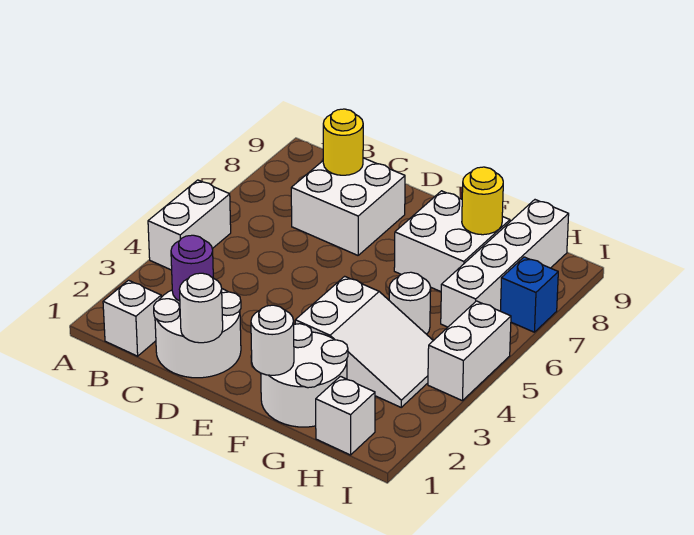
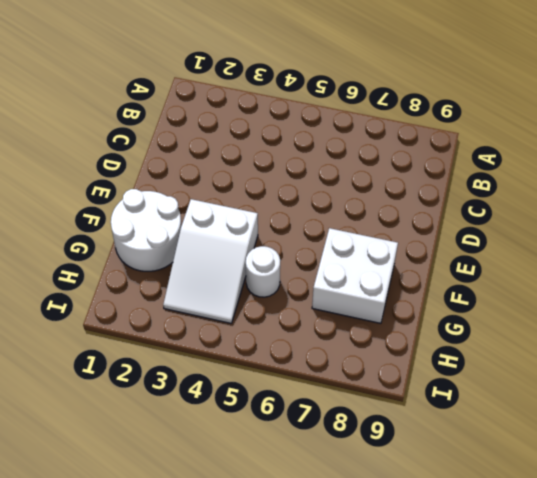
none -> white 1x2 brick [148,180,231,270]
none -> white 1x1 brick [103,280,161,356]
none -> white 2x2 round brick [154,289,241,378]

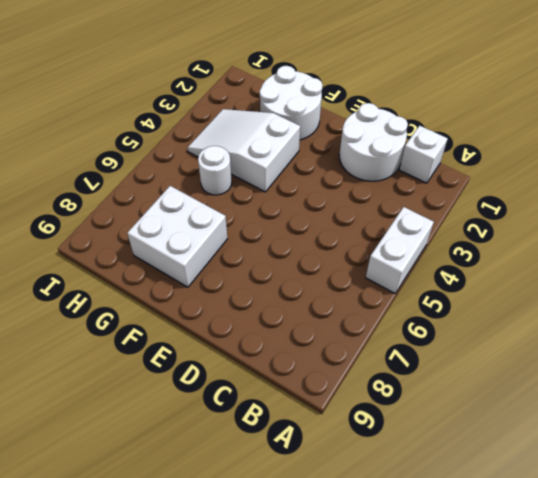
none -> white 2x2 brick [291,158,405,255]
none -> white 1x1 brick [316,376,375,455]
none -> white 1x4 brick [441,200,569,327]

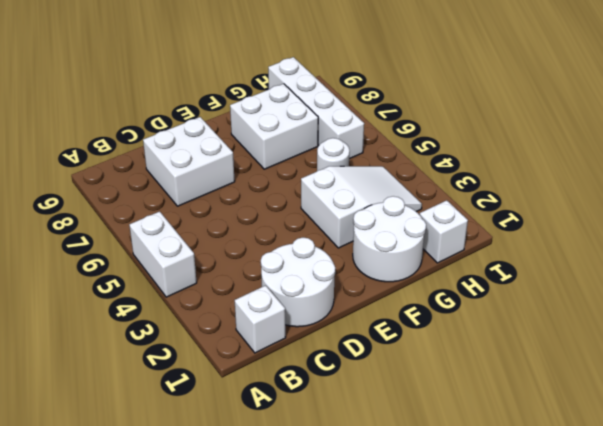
none -> white 1x2 brick [428,301,511,401]
none -> blue 1x1 brick [500,257,558,332]
none -> purple 1x1 round brick [171,235,213,301]

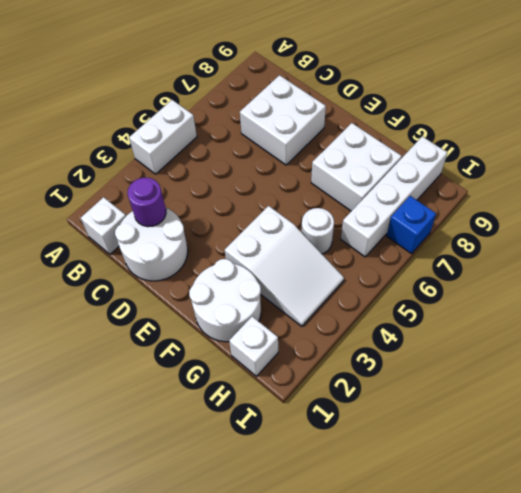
none -> white 1x2 brick [428,301,511,401]
none -> yellow 1x1 round brick [323,109,363,175]
none -> white 1x1 round brick [180,273,223,343]

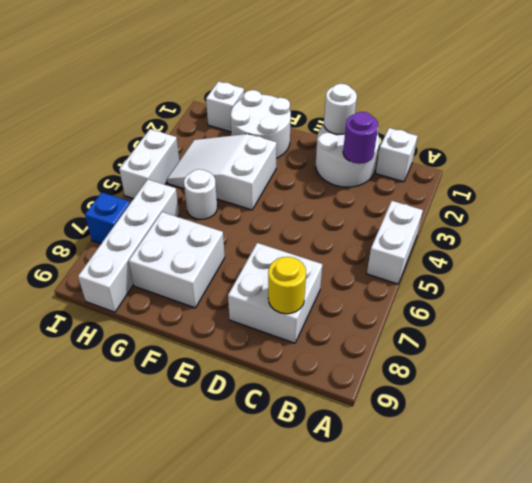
none -> white 1x1 round brick [251,305,294,375]
none -> yellow 1x1 round brick [462,167,503,235]

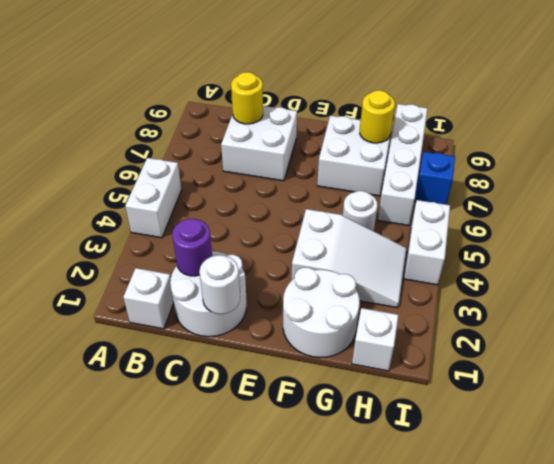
none -> white 1x1 round brick [251,305,294,375]

